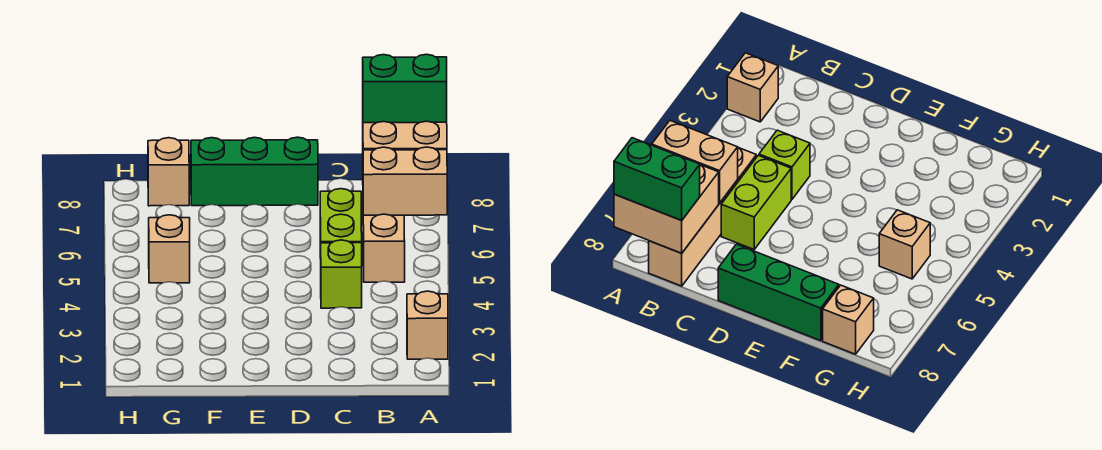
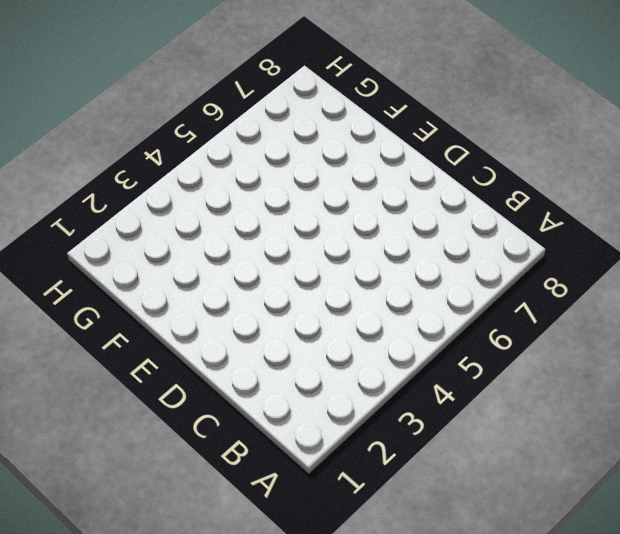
none -> tan 1x1 brick [407,291,448,359]
none -> tan 1x4 brick [363,214,405,282]

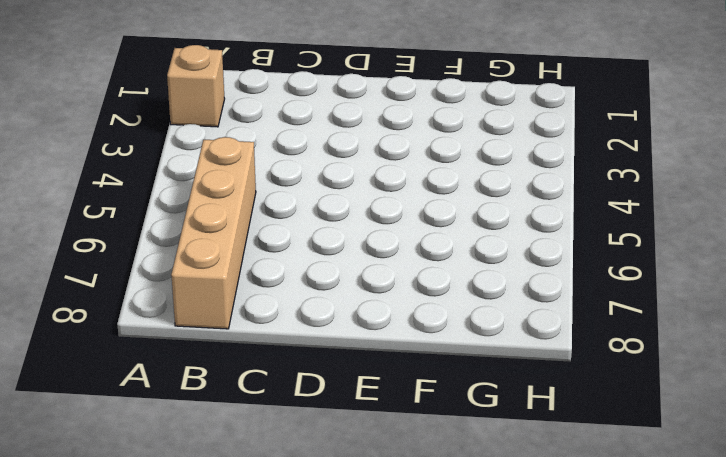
none -> lime 1x1 brick [321,240,362,308]
none -> lime 1x2 brick [320,189,362,258]

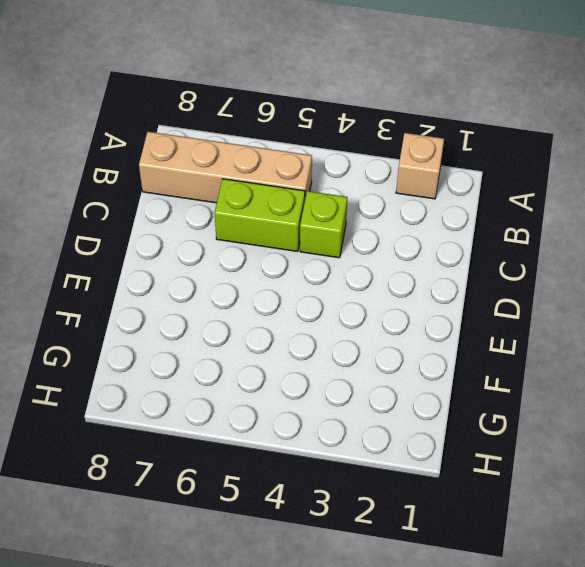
none -> green 1x3 brick [191,137,318,206]
none -> tan 1x1 brick [149,215,190,283]

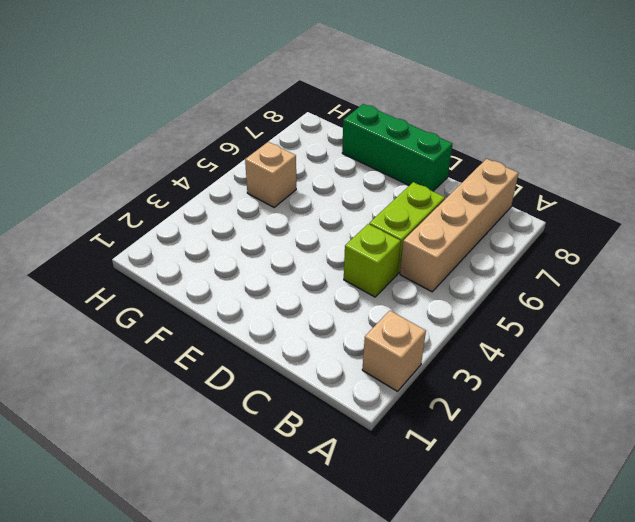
none -> tan 1x1 brick [148,138,189,206]
none -> tan 1x2 brick [363,147,447,215]

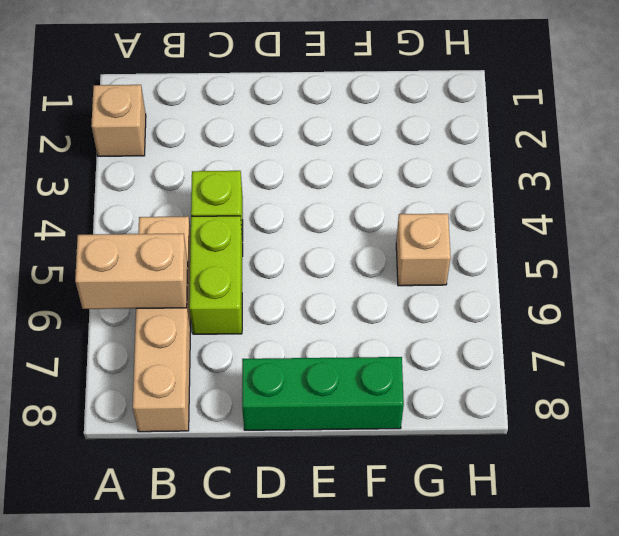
none -> tan 1x1 brick [148,138,189,206]
none -> tan 2x2 brick [363,121,447,150]

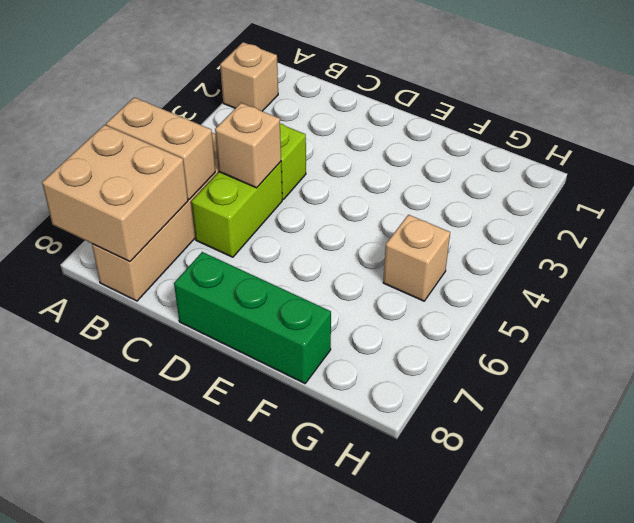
tan 1x1 brick [215,103,281,188] -> tan 1x1 brick moved to [148,138,189,206]
none -> green 1x2 brick [363,54,447,123]

